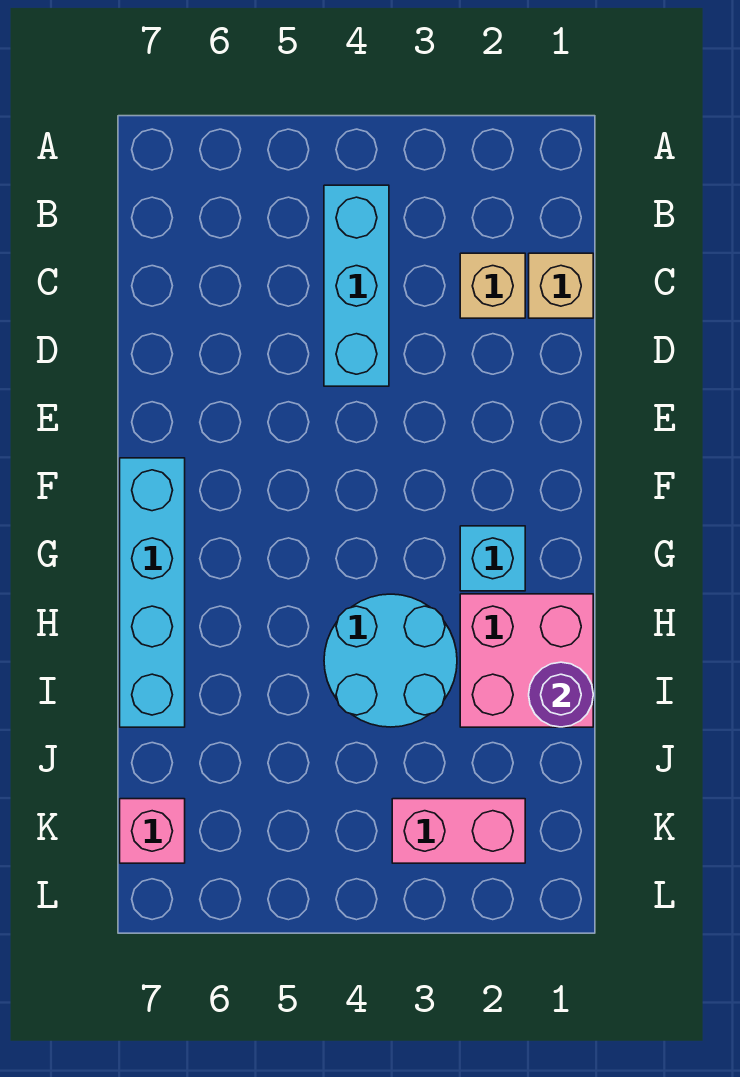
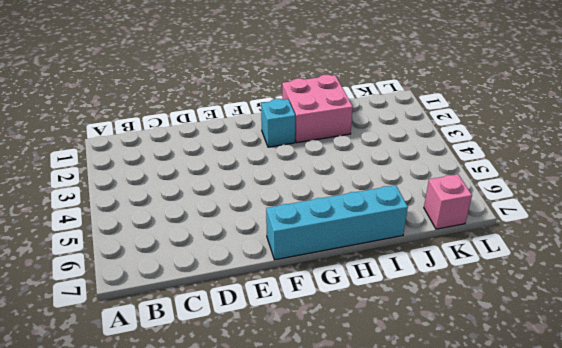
none -> cyan 1x3 brick [324,185,389,386]
none -> tan 1x1 brick [529,253,593,318]

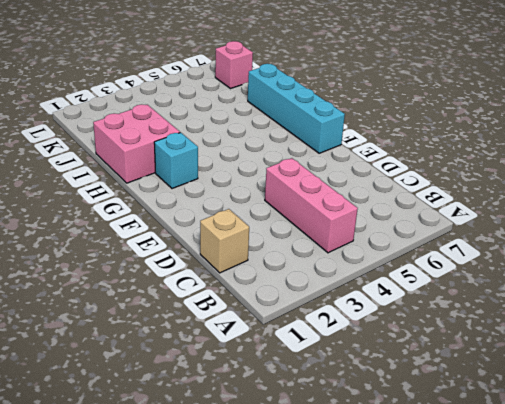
pink 1x3 brick [265,158,358,253] -> cyan 1x3 brick [324,185,389,386]
none -> tan 1x1 brick [460,253,525,318]
none -> cyan 2x2 round brick [324,594,457,727]

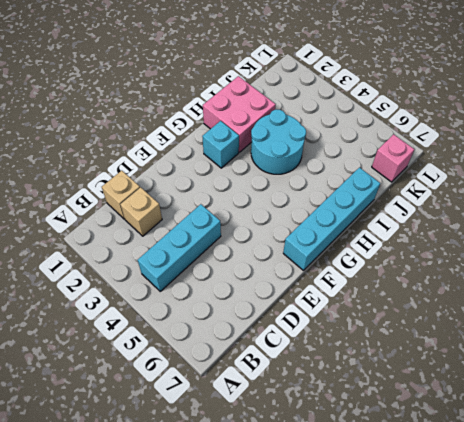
none -> pink 1x2 brick [392,799,525,863]
none -> purple 1x1 round brick [529,662,593,727]

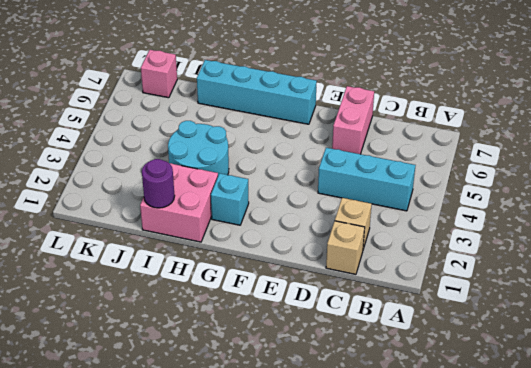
pink 1x2 brick [332,86,374,154] -> pink 1x2 brick moved to [392,799,525,863]

